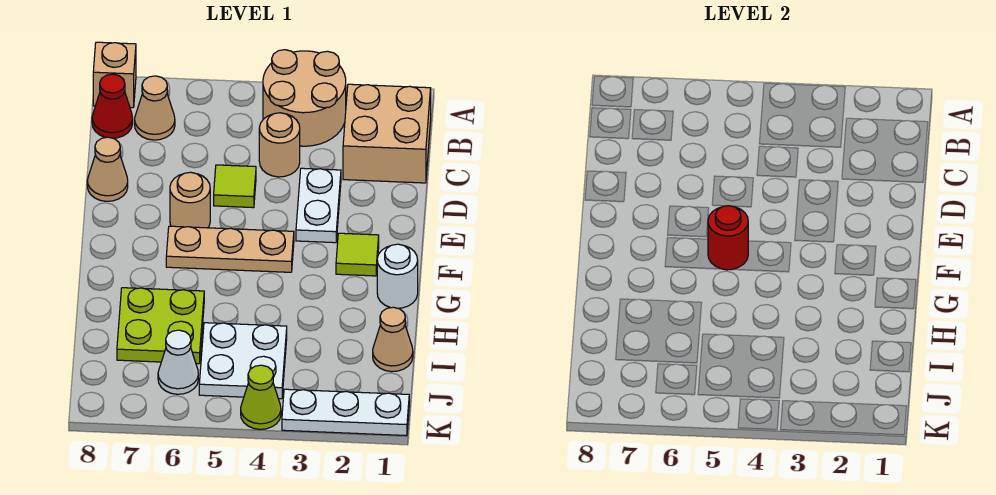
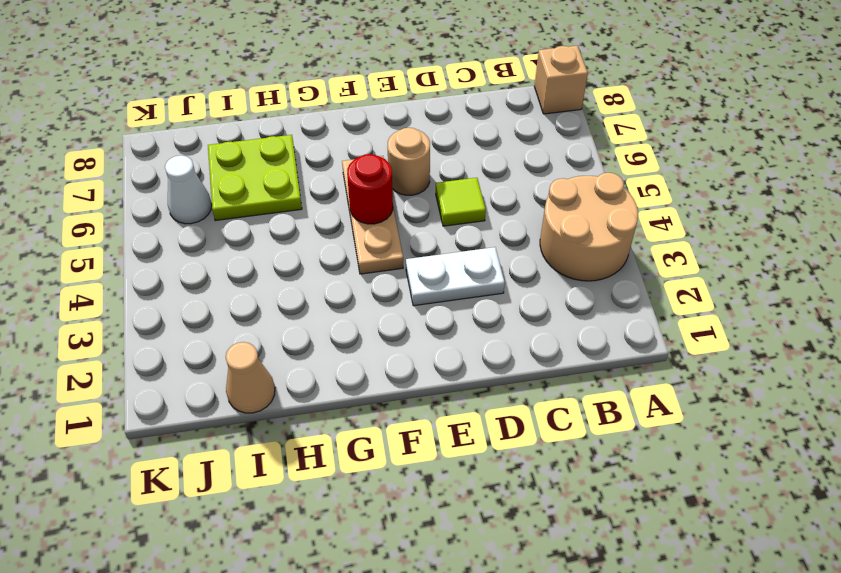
none -> tan 2x2 brick [343,84,431,183]
none -> tan 1x1 cone [135,76,175,140]
none -> red 1x1 cone [92,74,133,138]

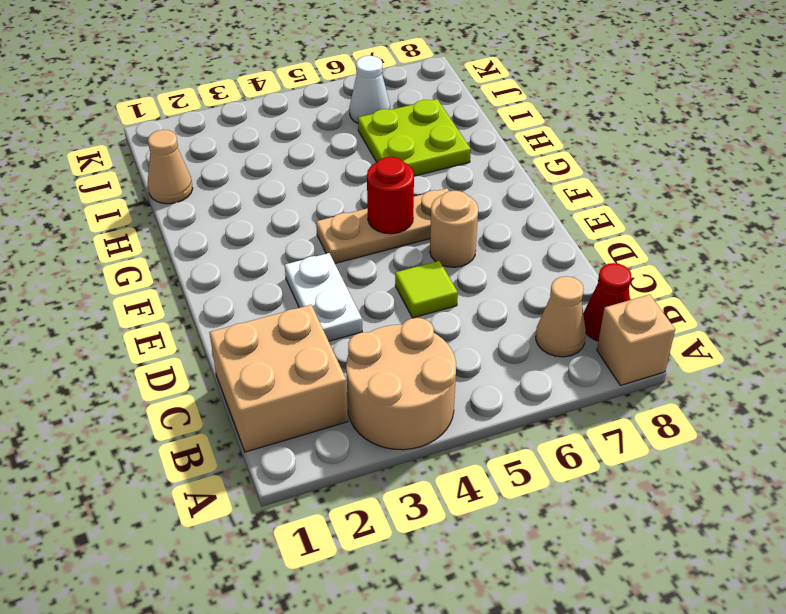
none -> tan 1x1 round brick [259,113,300,177]
none -> tan 1x1 cone [87,137,128,201]
none -> lime 1x1 tile [336,233,379,276]

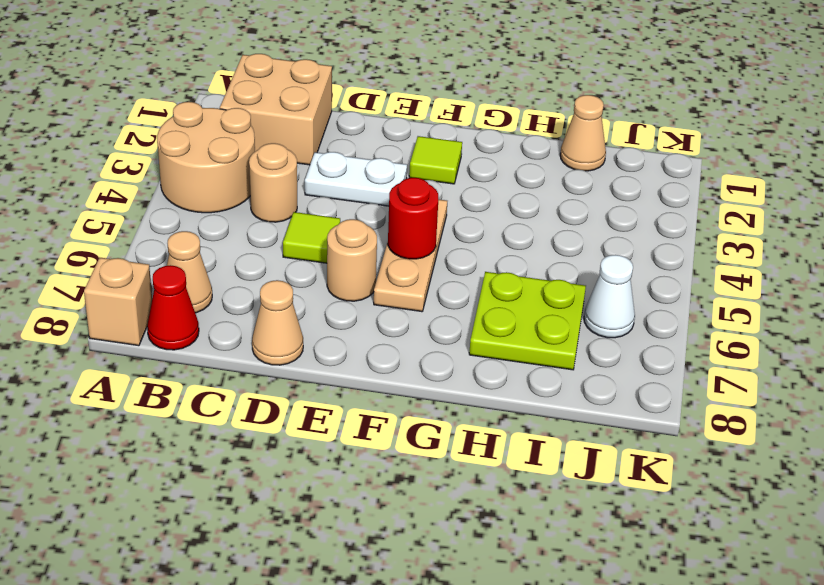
none -> white 1x1 round brick [377,244,418,308]
none -> white 2x2 plate [199,323,287,399]
none -> white 1x3 plate [282,389,409,436]

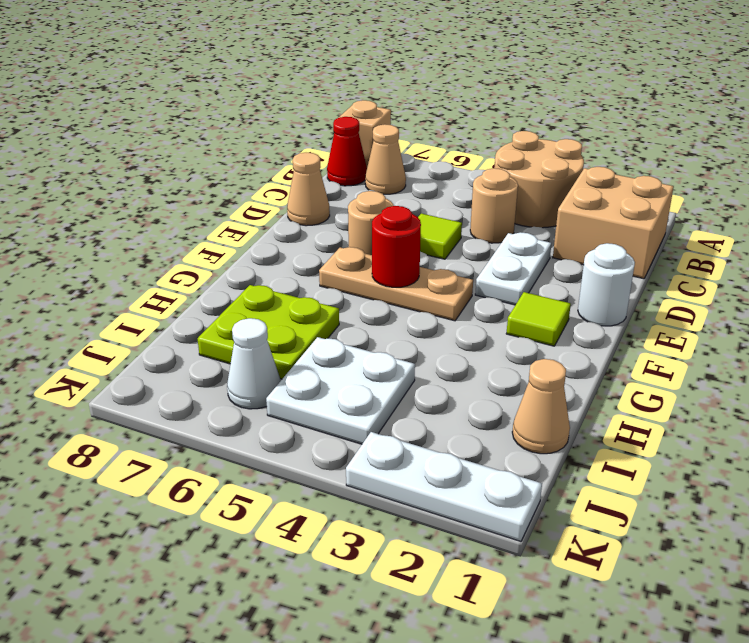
white 1x1 round brick [578,243,635,326] -> white 1x1 round brick moved to [377,244,418,308]
none -> lime 1x1 cone [241,365,281,429]

